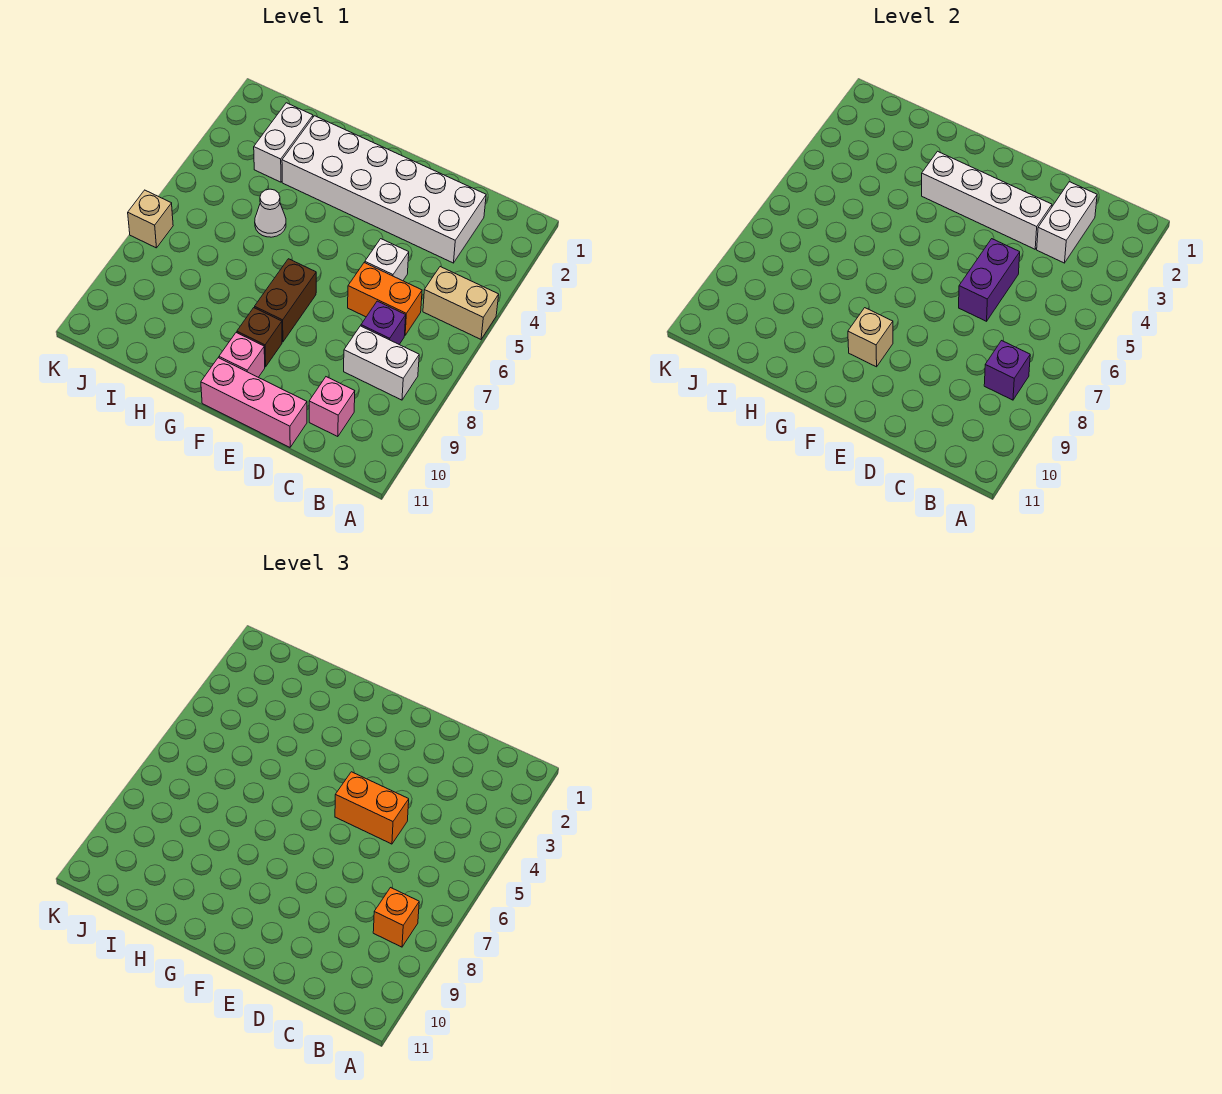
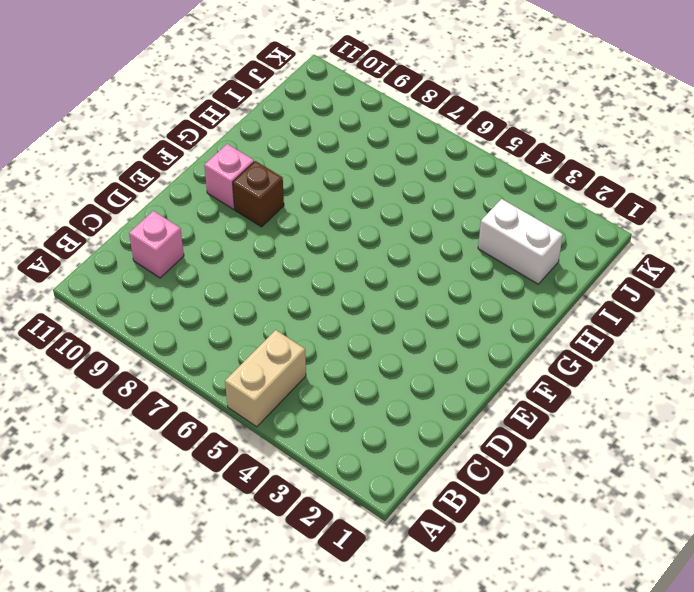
none -> white 1x2 brick [344,326,419,400]
none -> white 2x6 brick [282,116,486,263]
none -> orange 1x2 brick [348,263,422,335]

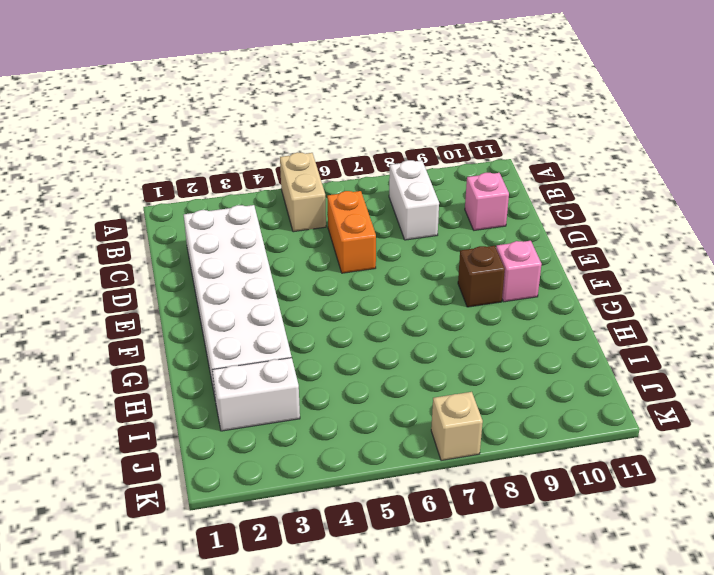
none -> purple 1x1 brick [361,301,406,344]
none -> white 1x1 brick [365,239,409,281]
none -> pink 1x3 brick [201,358,307,447]

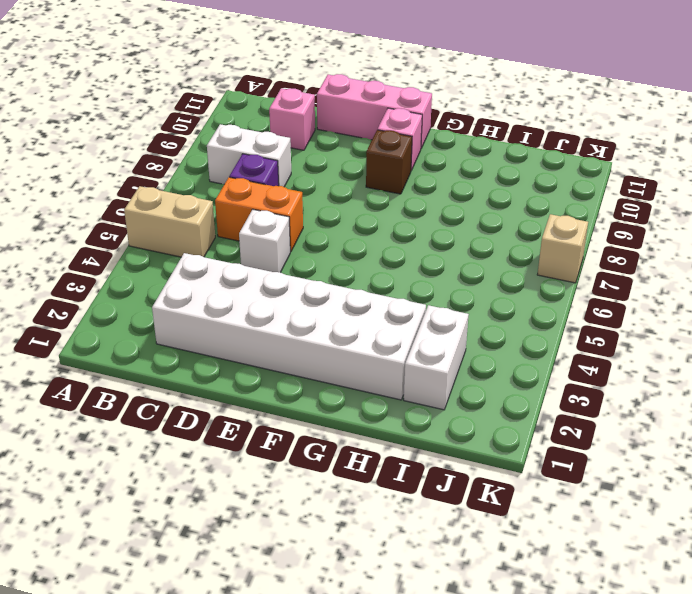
none -> brown 1x2 brick [255,259,316,342]
none -> white 1x1 cone [255,189,286,237]
none -> purple 1x1 brick [984,341,1030,400]

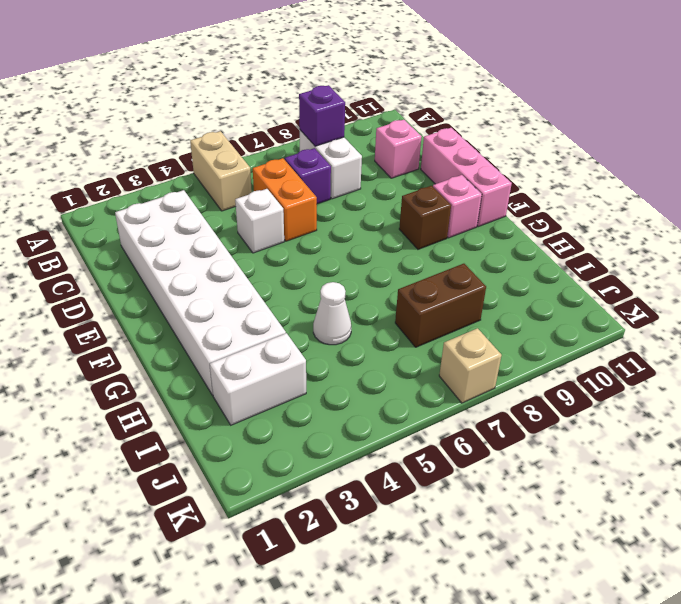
brown 1x2 brick [395,264,486,347] -> brown 1x2 brick moved to [255,259,316,342]
none -> white 1x2 brick [1037,182,1097,263]
none -> white 1x4 brick [922,151,1052,249]
none -> purple 1x2 brick [959,239,1020,321]

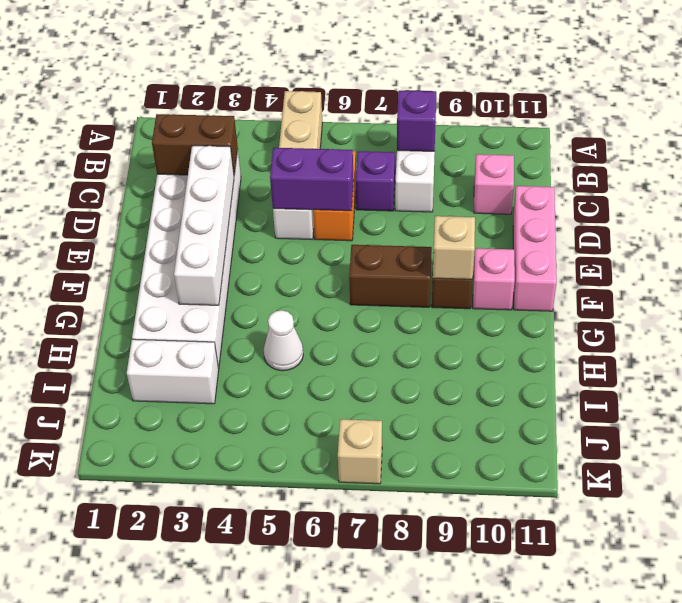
brown 1x2 brick [152,114,238,175] -> white 1x2 brick [1037,182,1097,263]
none -> orange 1x1 brick [373,888,419,947]
none -> orange 1x2 brick [335,772,409,844]

